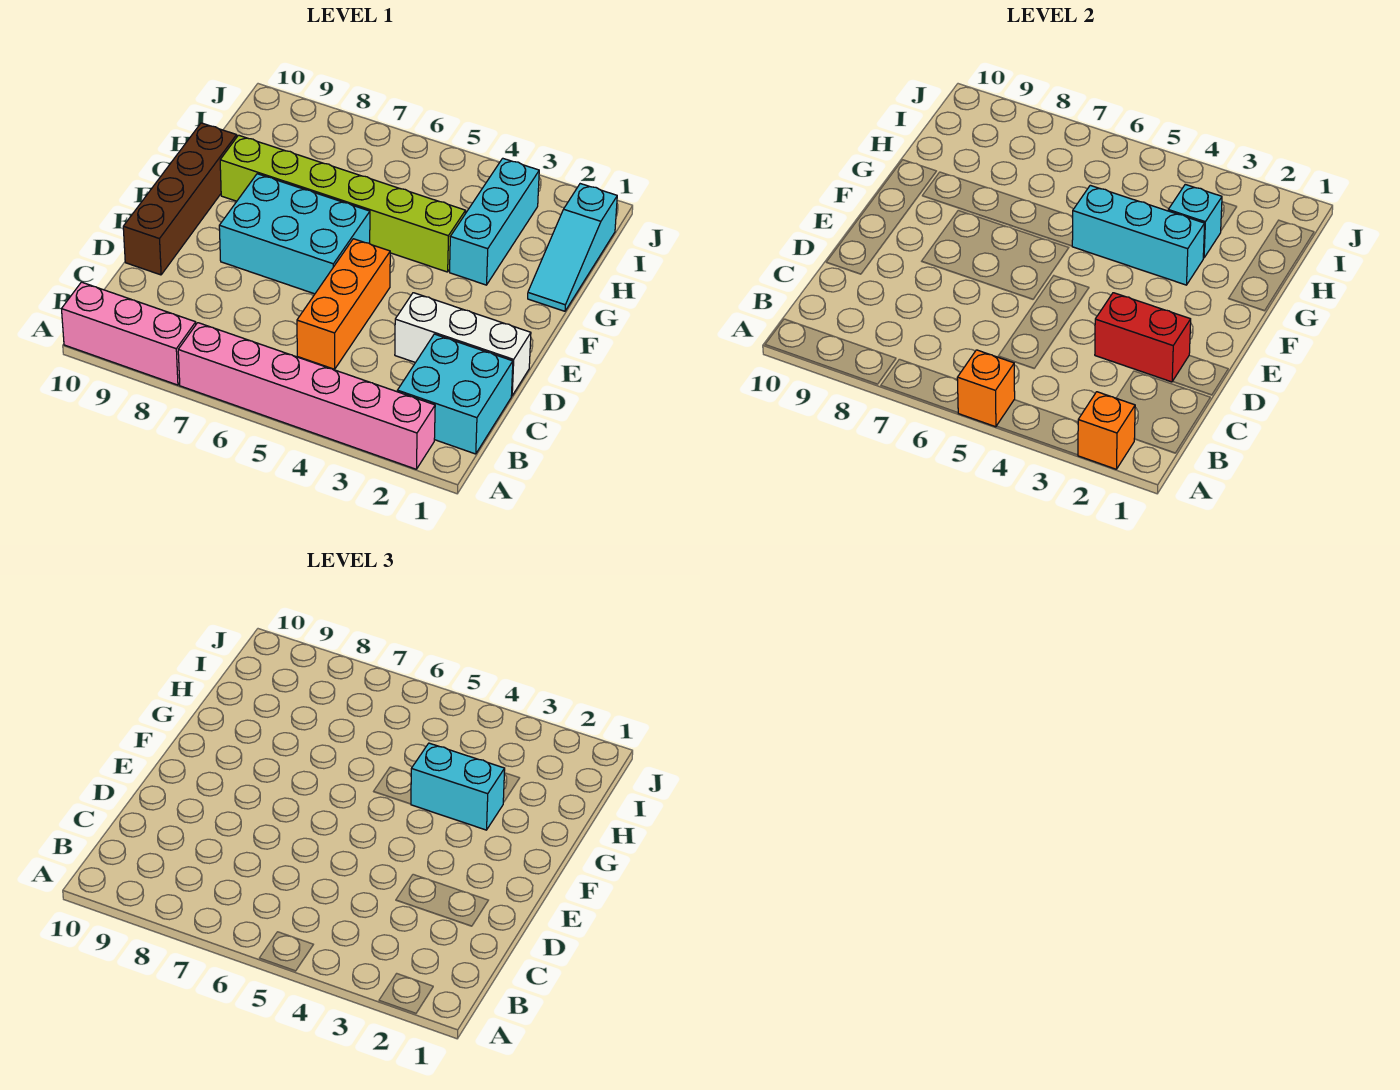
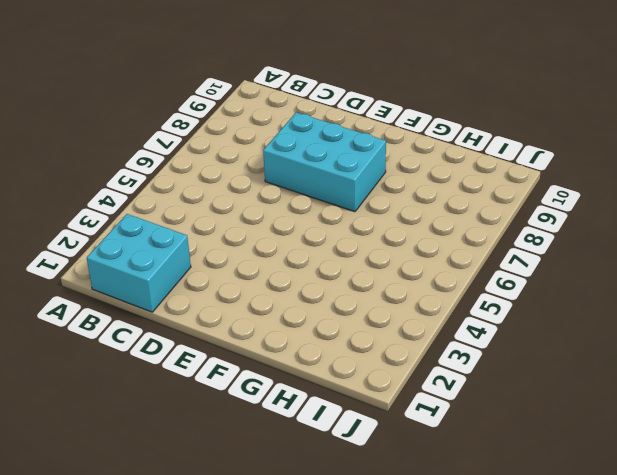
cyan 2x3 brick [263,112,386,212] -> cyan 2x3 brick turned to [219,174,370,294]
none -> pink 1x6 brick [178,323,435,469]
none -> pink 1x3 brick [62,282,196,385]
none -> orange 1x3 brick [297,239,390,369]

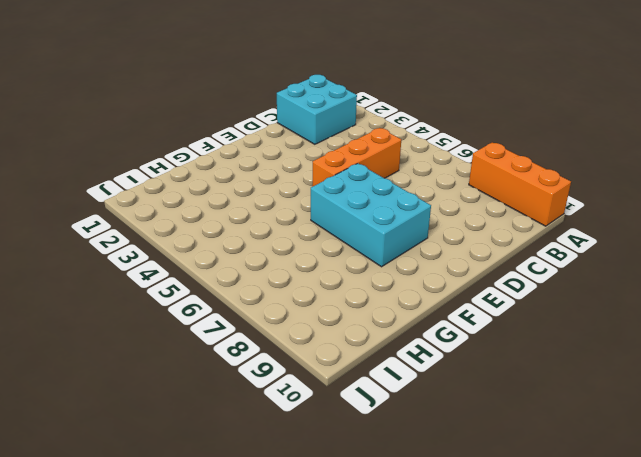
orange 1x3 brick [469,142,571,226] -> pink 1x3 brick [62,282,196,385]
none -> pink 1x6 brick [178,323,435,469]
none -> white 1x3 brick [395,293,531,396]
none -> brown 1x4 brick [123,123,237,275]

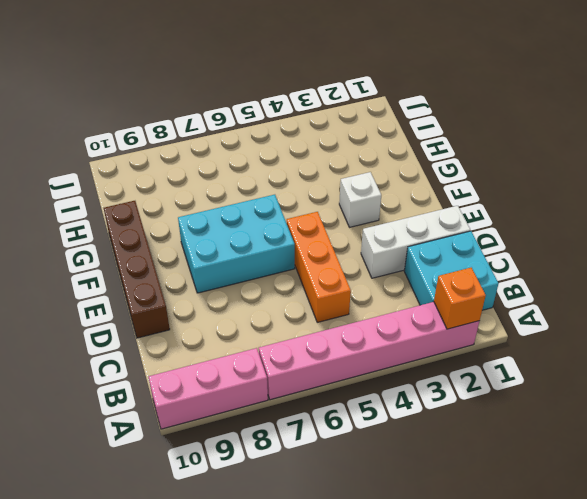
white 1x1 brick [339,172,381,227] -> none
none -> cyan 1x3 slope [528,184,617,311]
none -> cyan 1x3 brick [450,158,539,285]
none -> lime 1x6 brick [220,135,466,272]

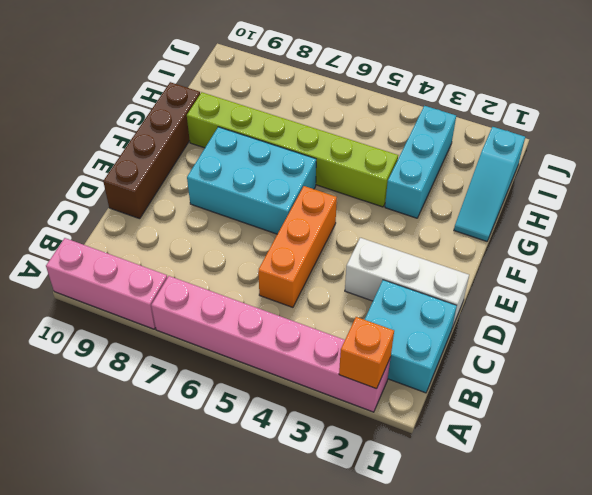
none -> orange 1x1 brick [957,350,1015,427]
none -> red 1x2 brick [1095,293,1191,382]
none -> cyan 1x3 brick [1072,185,1205,285]

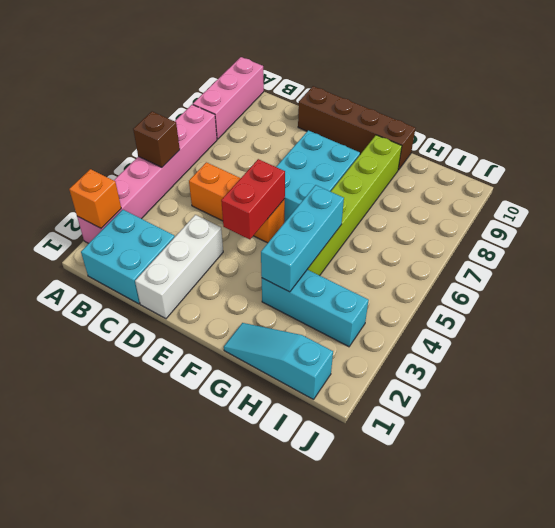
brown 1x1 brick [133,112,180,167] -> orange 1x1 brick [957,350,1015,427]
red 1x2 brick [221,159,285,239] -> red 1x2 brick moved to [1095,293,1191,382]
none -> cyan 1x1 brick [1168,184,1222,258]
none -> cyan 1x2 brick [411,743,505,830]

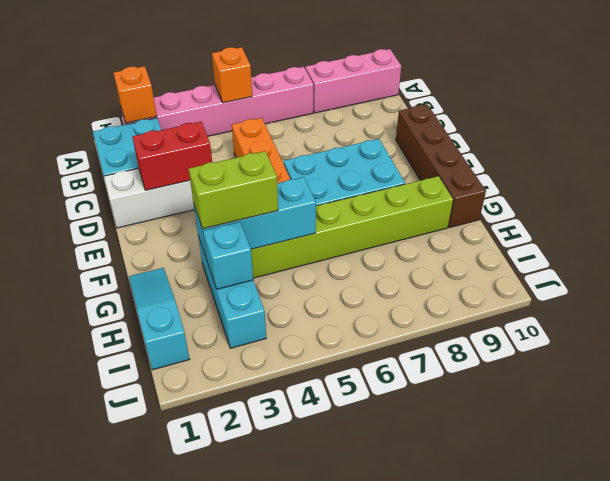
lime 1x2 brick [189,151,278,229] -> cyan 1x2 brick [411,743,505,830]

